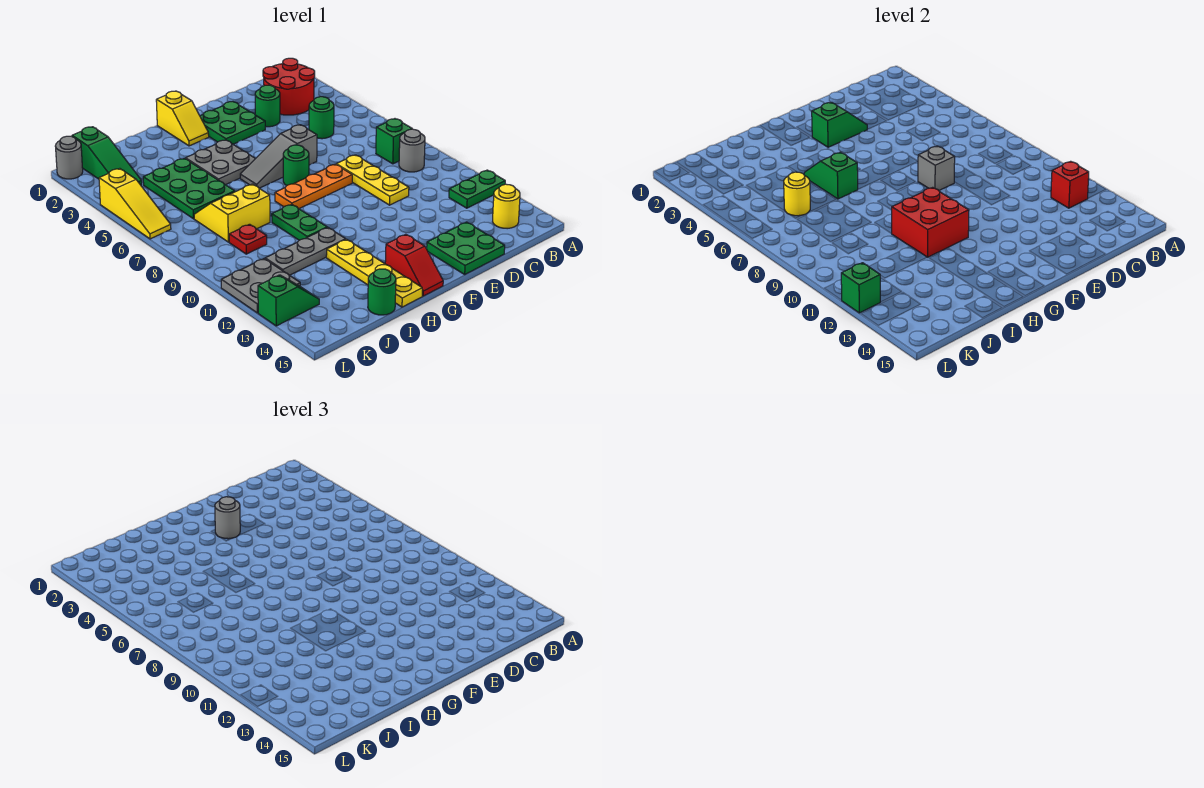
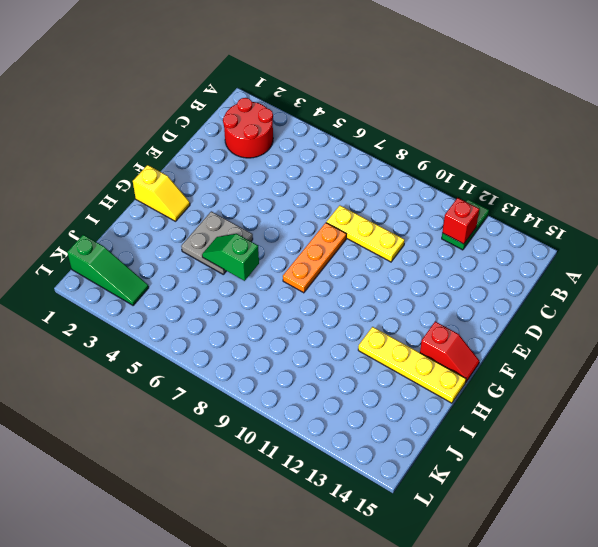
none -> green 1x1 brick [376,119,412,164]
none -> grey 1x1 round brick [399,129,425,172]
none -> yellow 1x1 round brick [493,184,520,229]
none -> green 1x1 round brick [309,97,334,139]

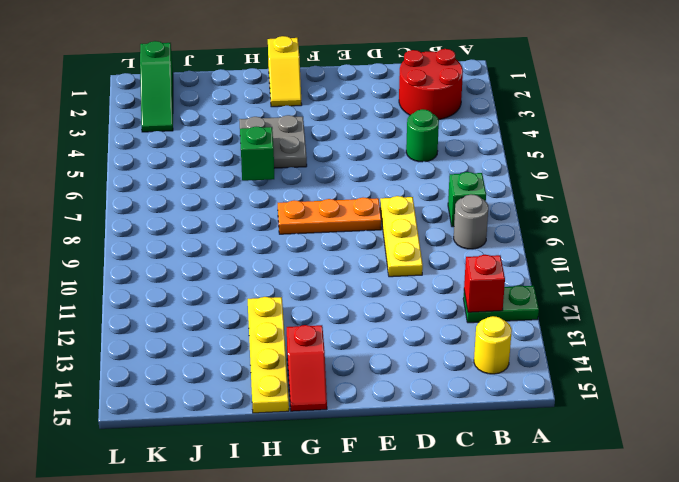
none -> green 1x1 round brick [255,85,280,127]
none -> green 2x2 plate [427,222,505,274]
none -> green 2x2 plate [200,102,265,144]
none -> grey 1x3 slope [240,125,317,188]

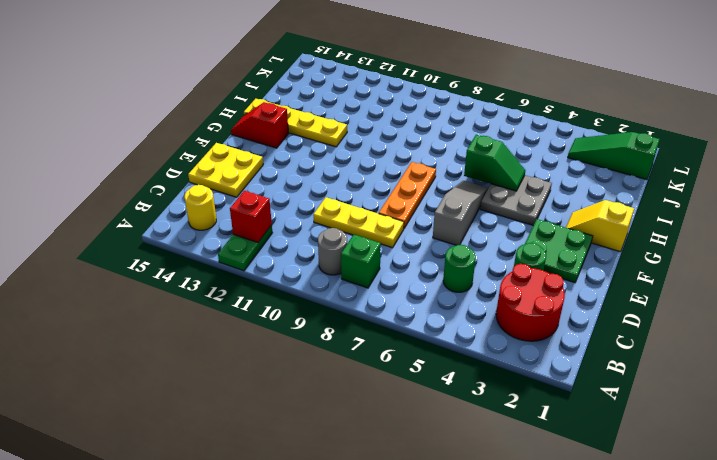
yellow 2x2 plate [188,143,263,197] -> green 2x2 plate [427,222,505,274]
none -> green 1x1 round brick [283,145,309,186]
none -> green 1x2 plate [272,204,327,240]
none -> grey 1x3 plate [265,228,346,275]
none -> green 2x3 plate [143,158,235,219]

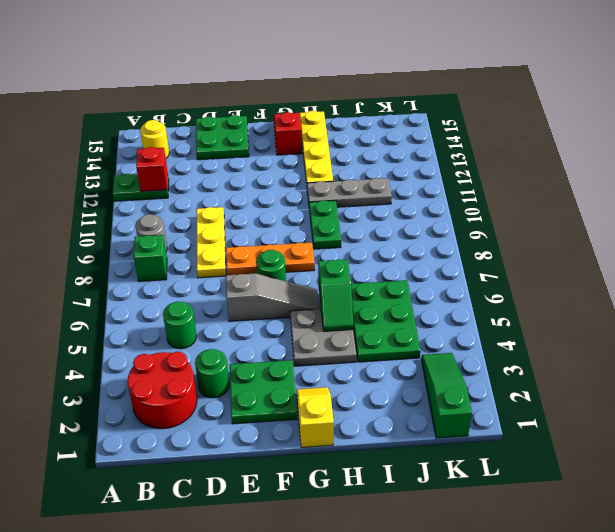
none -> yellow 2x2 slope [194,184,270,242]
none -> green 1x1 round brick [368,269,396,315]
none -> red 1x1 plate [229,224,267,254]
none -> grey 2x2 plate [221,259,300,313]

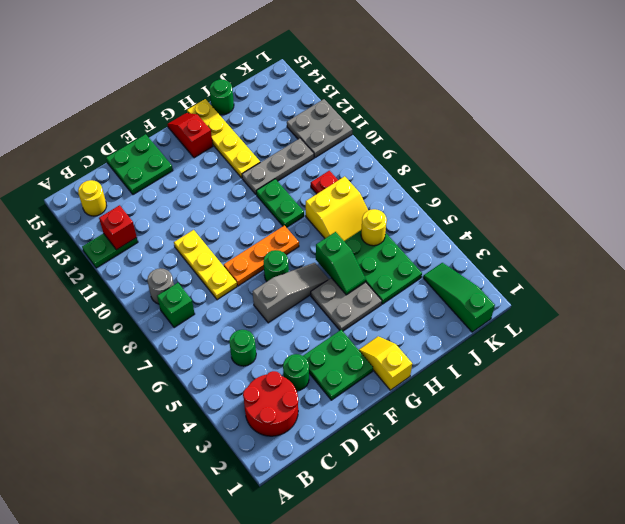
none -> green 1x2 slope [258,275,319,326]
none -> grey 1x1 round brick [56,136,83,179]
none -> yellow 1x3 slope [99,169,171,239]
none -> green 1x2 slope [812,102,867,147]

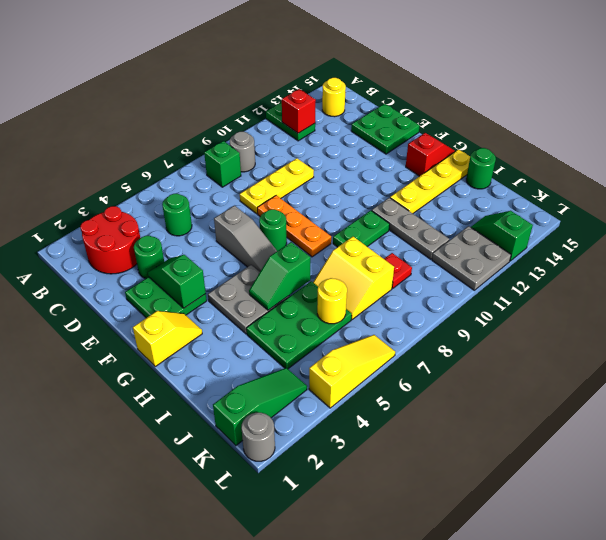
none -> grey 1x1 brick [918,146,955,190]
none -> red 2x2 brick [891,187,969,257]
none -> green 1x1 brick [841,263,880,313]
none -> grey 1x1 round brick [215,497,240,539]

